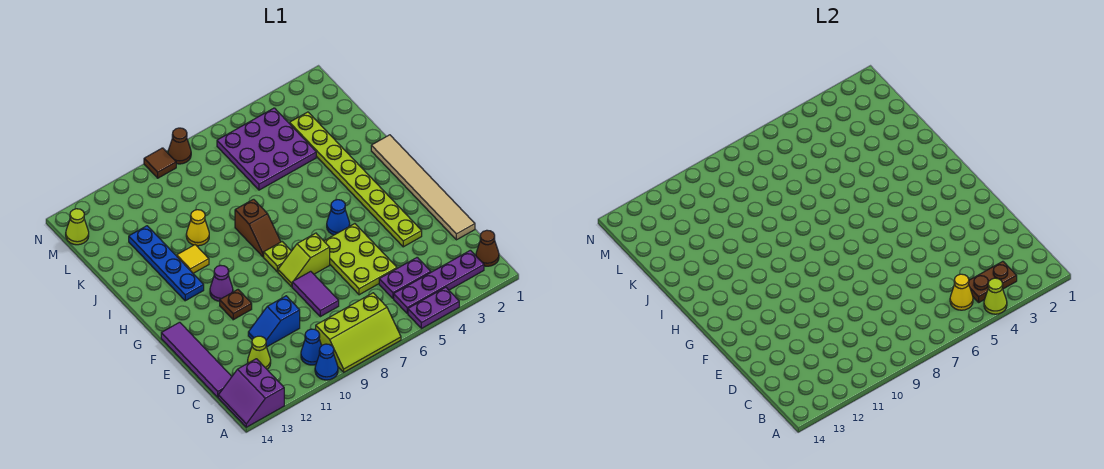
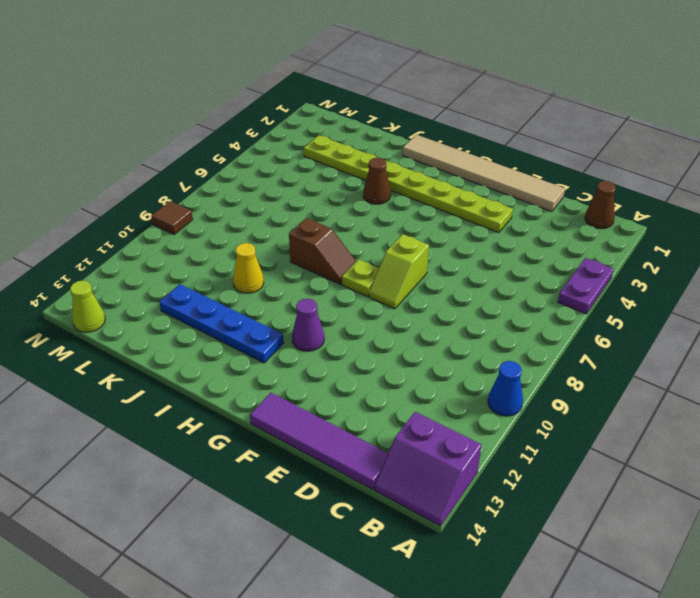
brown 1x1 cone [363,158,391,204] -> brown 1x1 cone moved to [168,128,191,164]
none -> lime 2x3 slope [316,293,401,372]
none -> purple 1x4 plate [394,250,484,313]
none -> blue 1x1 cone [301,329,322,365]
none -> purple 1x2 plate [379,257,431,299]

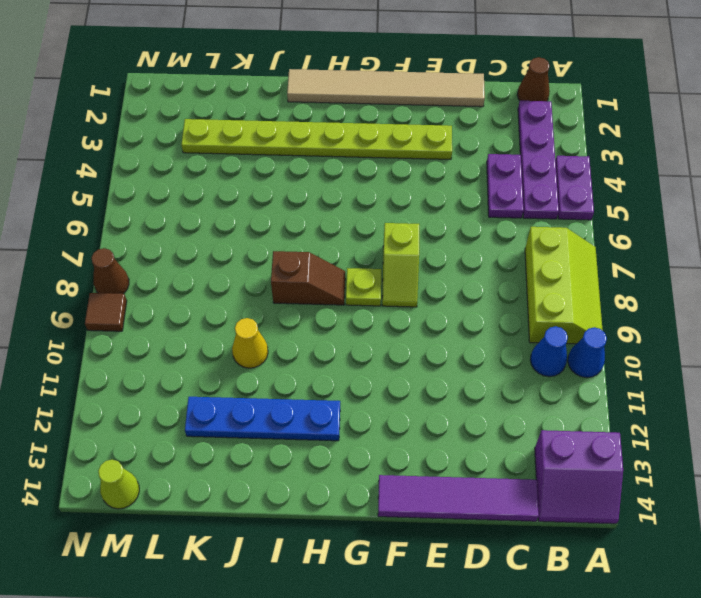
none -> lime 1x1 cone [248,336,271,369]
none -> lime 2x3 plate [324,224,397,295]
none -> purple 1x2 tile [292,271,339,317]
none -> blue 1x2 slope [248,296,300,347]

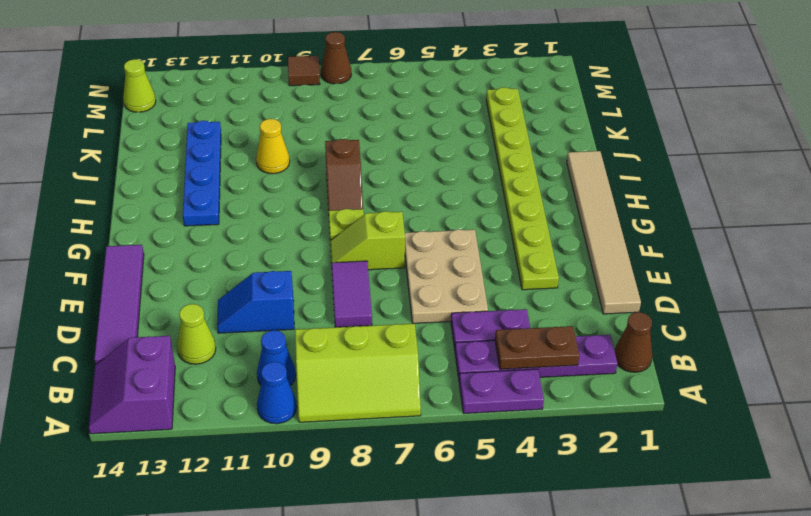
tan 2x3 plate [405,229,488,324] -> lime 2x3 plate [324,224,397,295]
none -> brown 1x1 plate [220,290,252,320]
none -> blue 1x1 cone [327,200,350,235]
none -> purple 1x1 cone [210,265,233,301]
none -> yellow 1x1 tile [177,245,209,273]

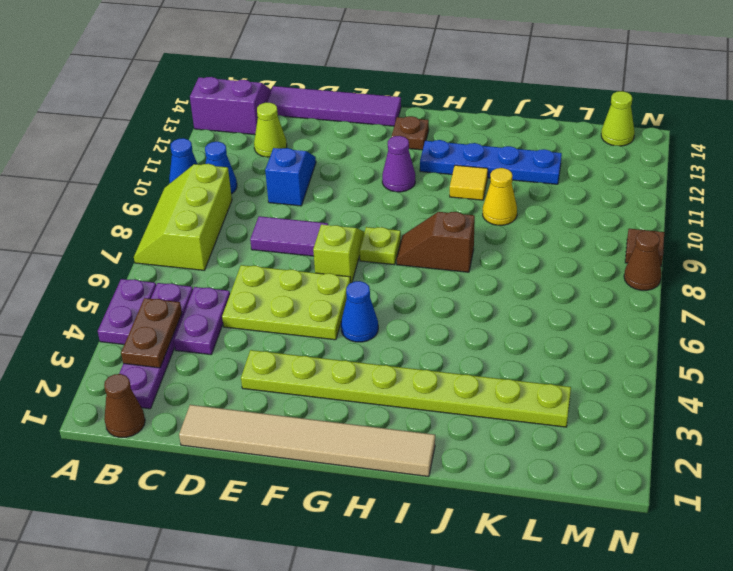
brown 1x1 plate [392,116,429,150] -> brown 1x1 plate moved to [220,290,252,320]
none -> purple 3x3 plate [217,108,316,190]
none -> lime 1x1 cone [984,278,1007,314]
none -> yellow 1x1 cone [950,274,973,310]

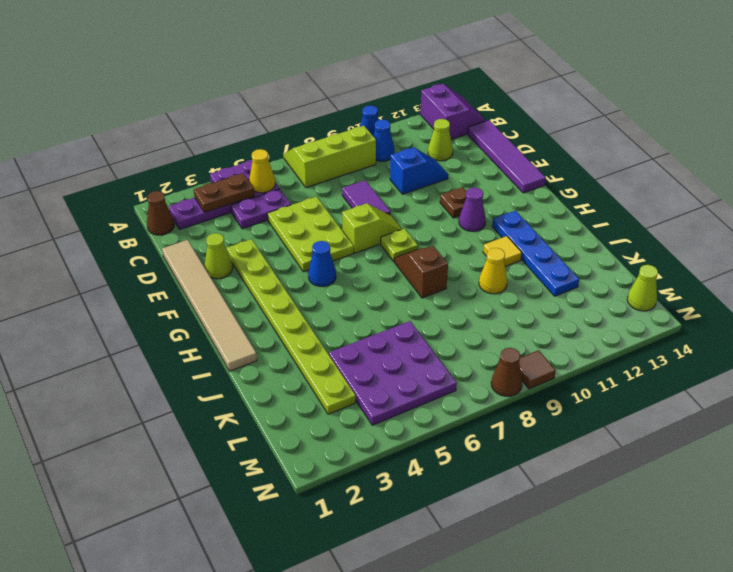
lime 1x1 cone [204,233,233,279] -> lime 1x1 cone moved to [984,278,1007,314]

